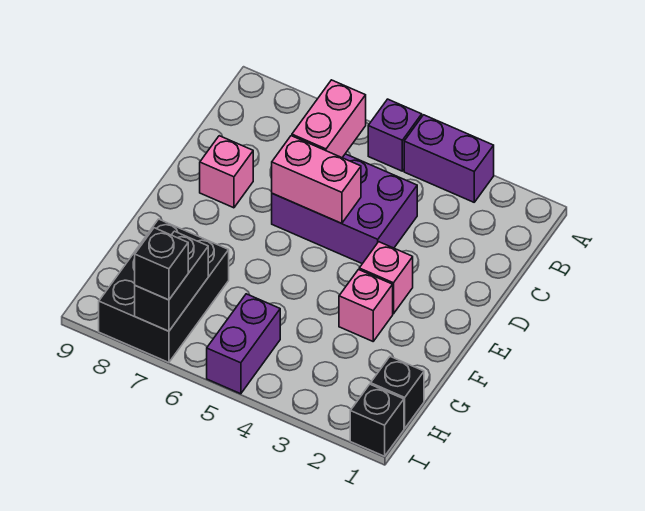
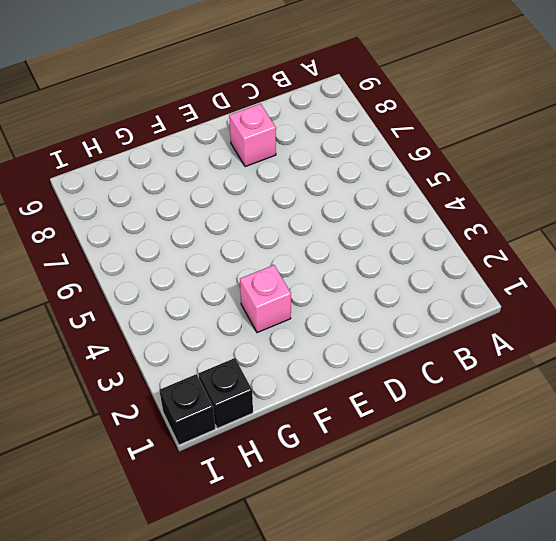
none -> purple 1x2 brick [404,115,494,202]
none -> purple 1x1 brick [368,99,422,171]
none -> purple 2x3 brick [272,154,417,264]

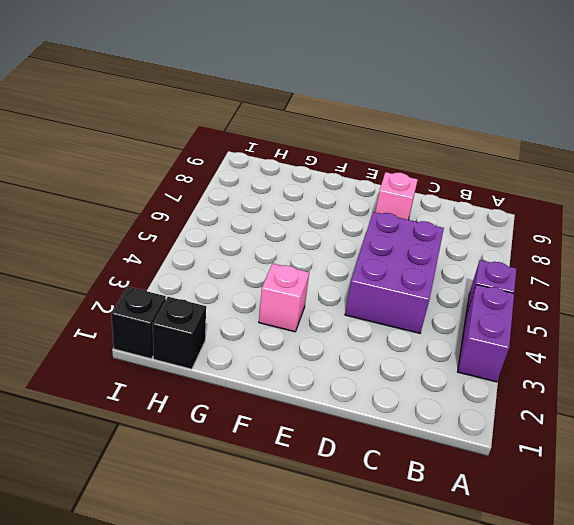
none -> pink 1x1 brick [359,242,413,314]
none -> black 2x3 brick [99,219,229,362]
none -> purple 1x2 brick [207,294,280,394]

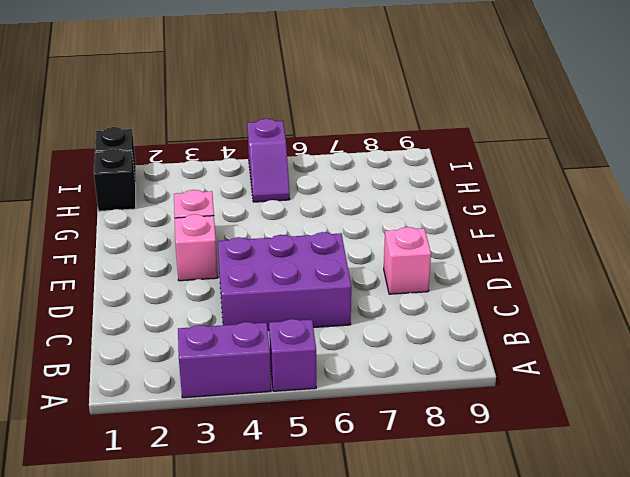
purple 1x2 slope [247,119,290,202] -> purple 1x2 brick [207,294,280,394]
none -> black 2x3 brick [99,219,229,362]
none -> pink 1x2 brick [292,80,366,158]
none -> pink 1x2 brick [272,136,361,224]

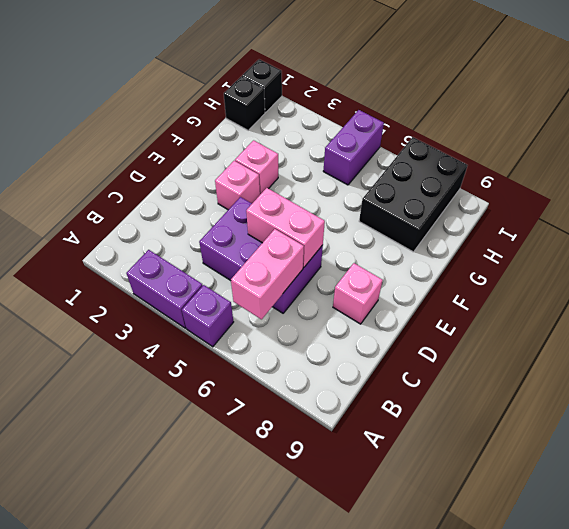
none -> black 1x2 brick [135,231,208,331]
none -> black 1x1 brick [135,228,188,300]

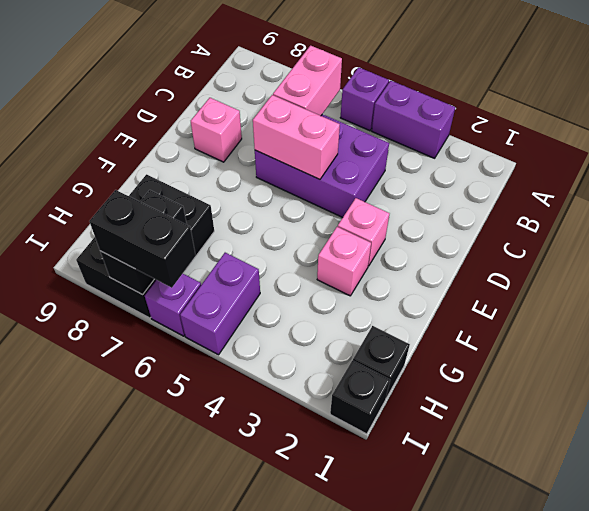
purple 1x1 brick [145,274,201,336] -> none
black 1x2 brick [89,190,196,288] -> black 1x1 brick [135,228,188,300]

